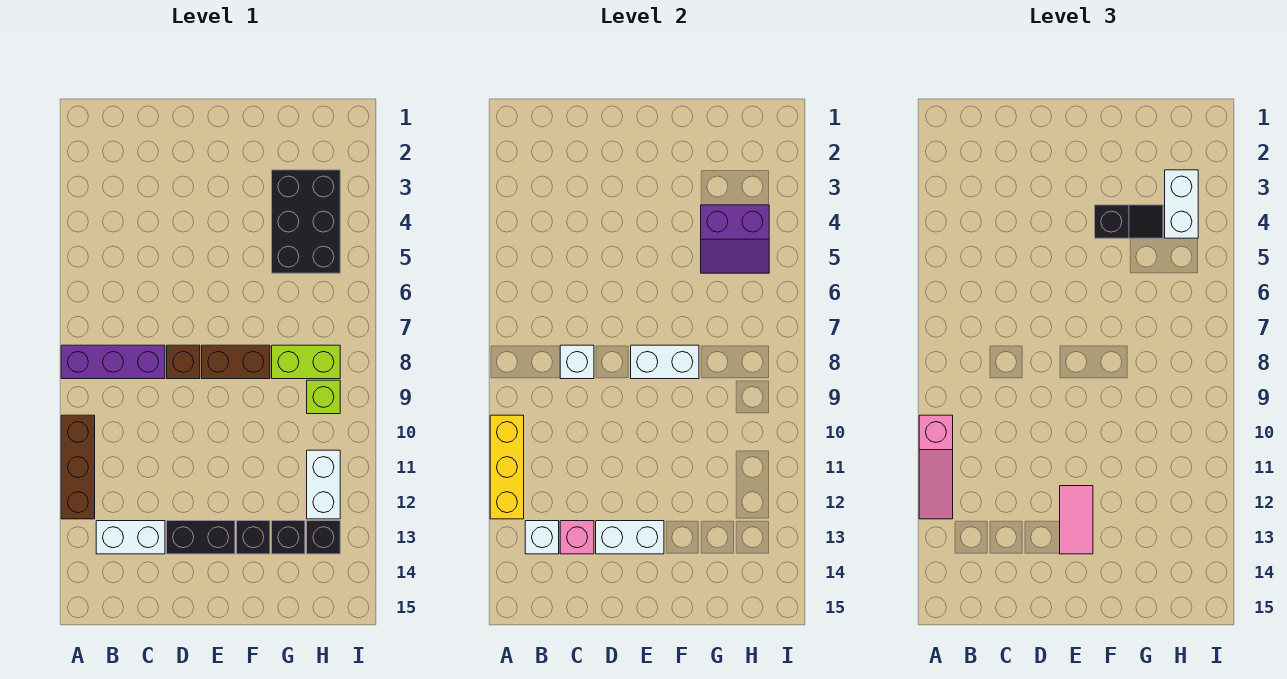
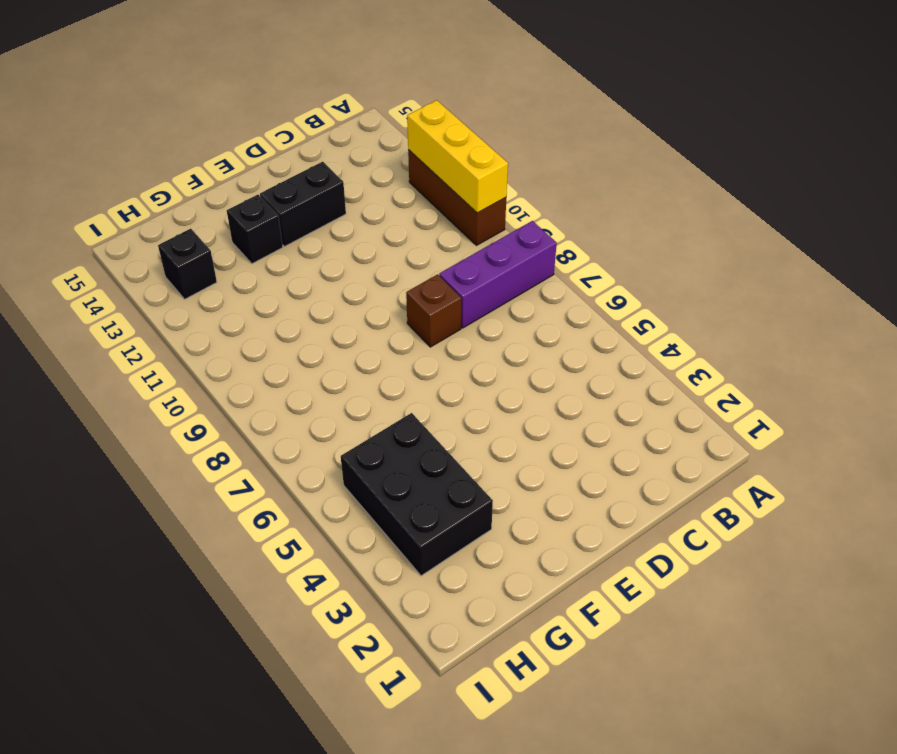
none -> white 1x2 brick [96,521,165,554]
none -> brown 1x2 brick [202,345,270,379]
none -> lime 1x2 brick [272,345,340,379]

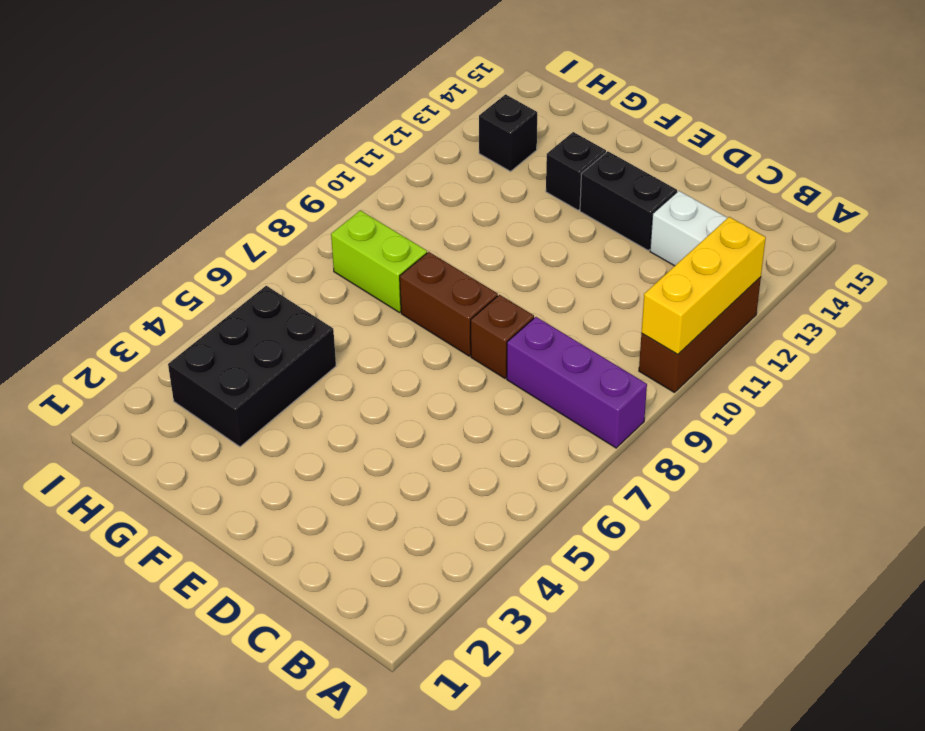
none -> black 1x1 brick [272,521,305,554]
none -> lime 1x1 brick [307,380,340,414]
none -> white 1x2 brick [307,450,340,519]

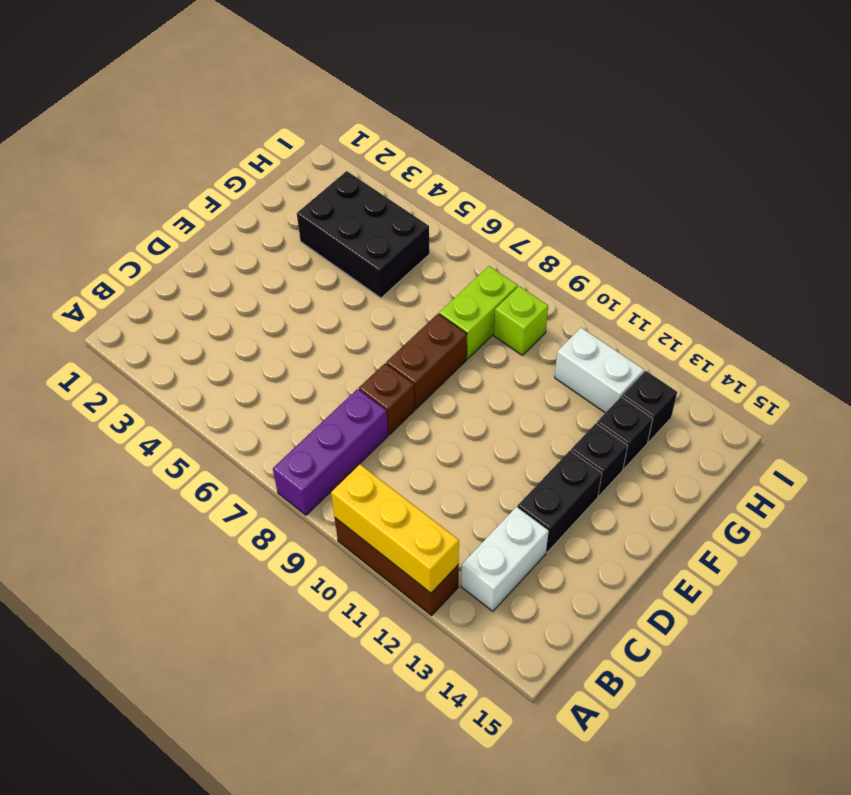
none -> white 1x1 brick [525,521,559,554]
none -> white 1x1 brick [560,345,594,379]
none -> pink 1x1 brick [560,521,594,554]

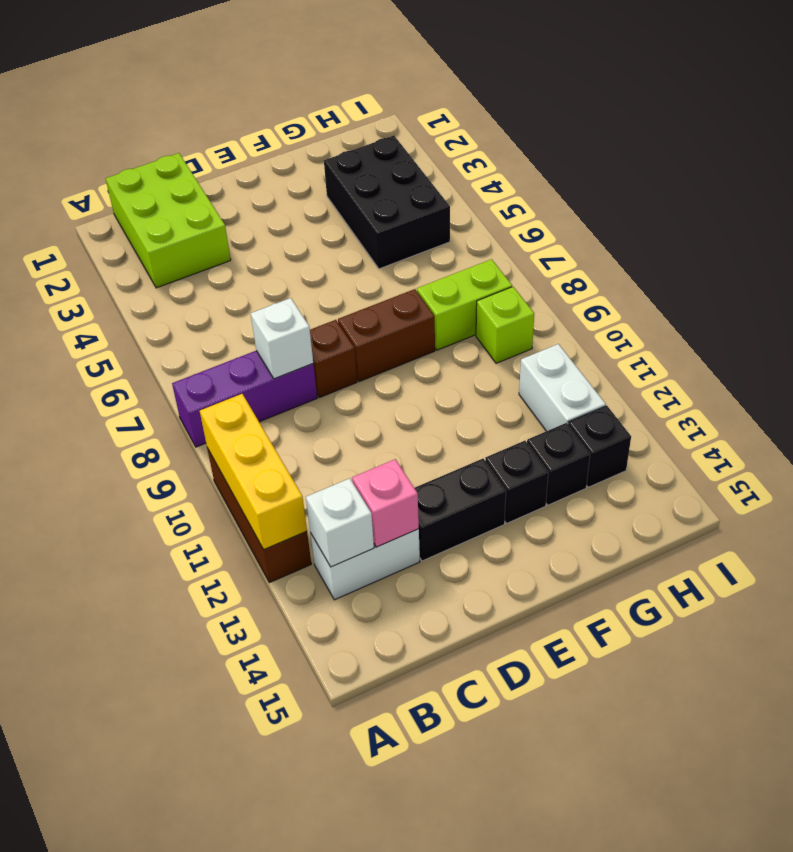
lime 2x3 brick [106,153,231,288] -> none
none -> white 1x2 brick [596,521,664,554]
none -> white 1x2 brick [631,345,699,379]
none -> purple 2x2 slope [701,205,769,273]

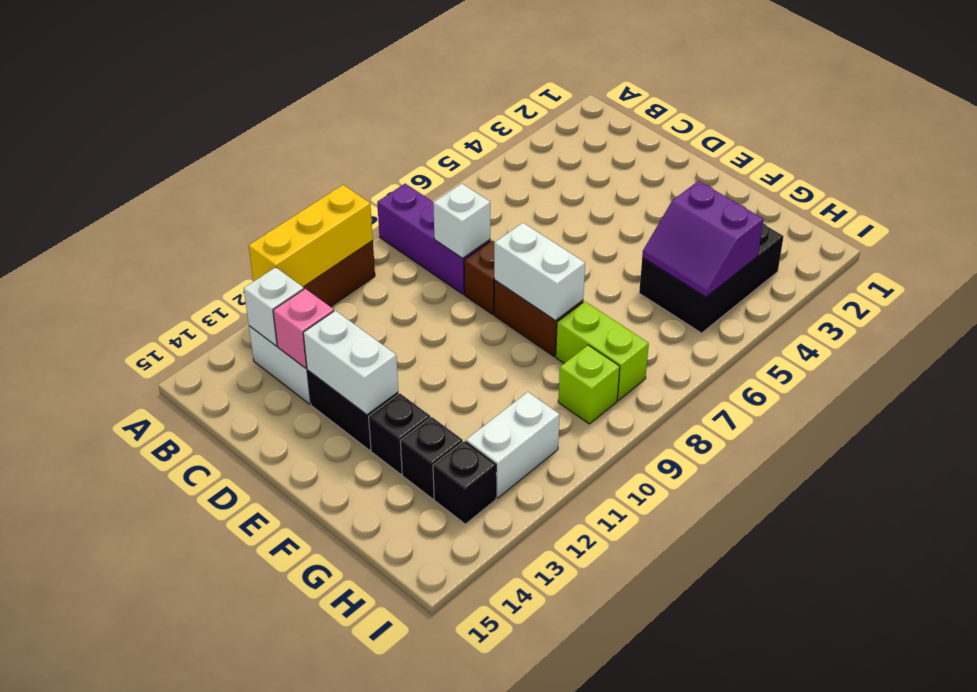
none -> pink 1x3 slope [919,415,953,519]
none -> pink 1x2 tile [1060,486,1093,554]
none -> black 1x2 slope [1095,205,1163,238]

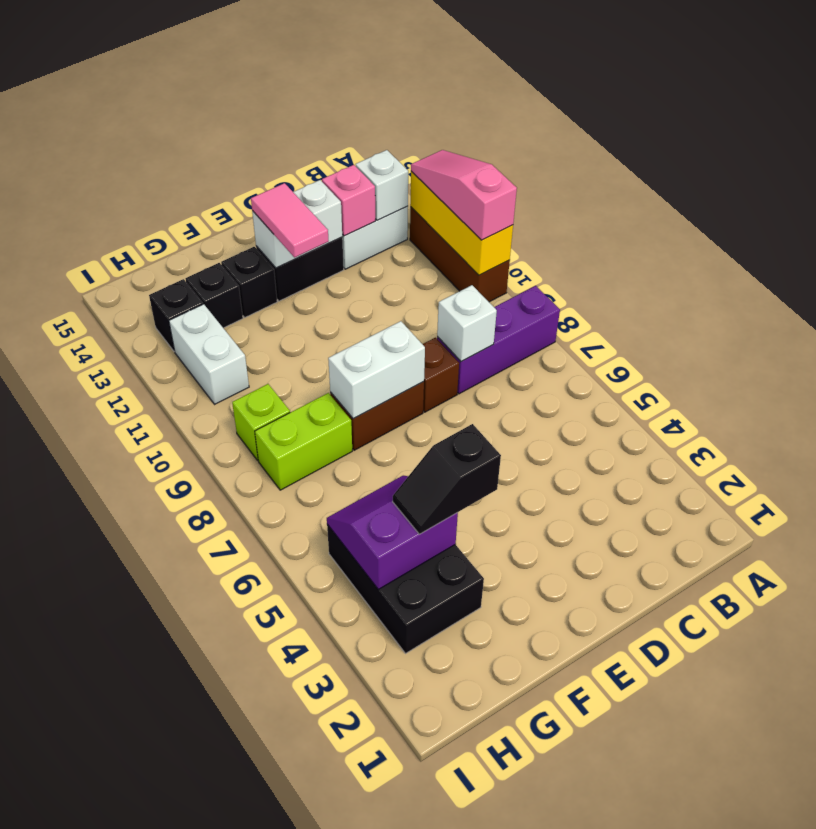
none -> white 1x2 brick [1165,170,1198,238]

